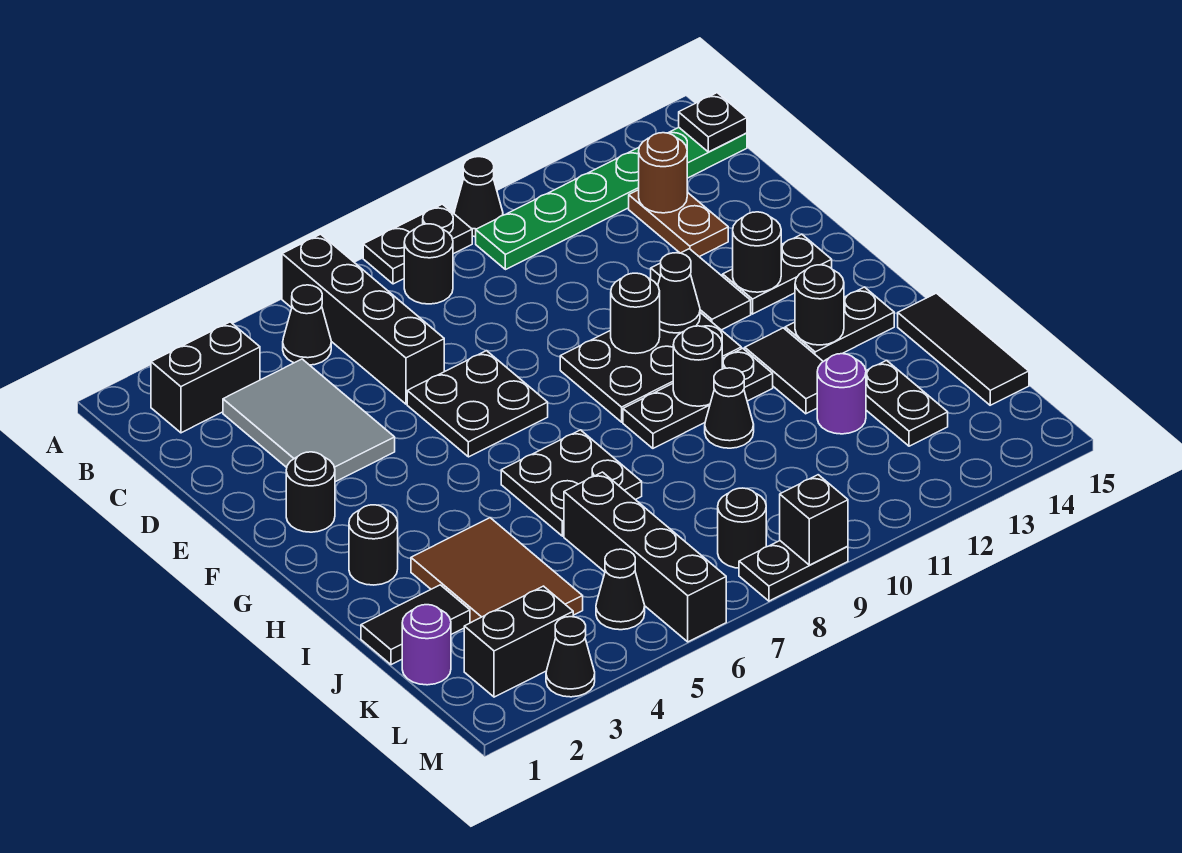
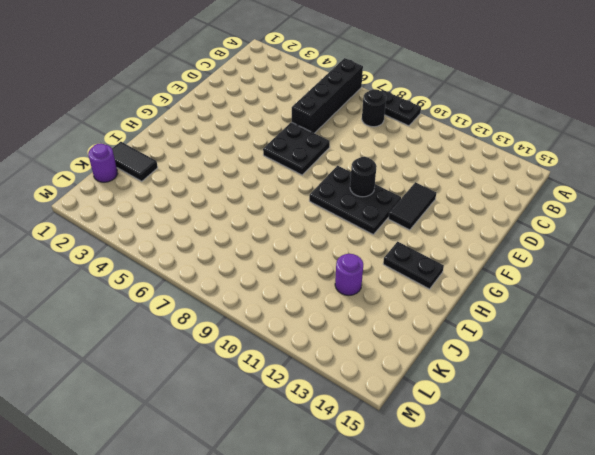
none -> black 1x1 cone [454,157,503,237]
none -> black 1x2 brick [151,322,260,433]
none -> black 1x1 cone [283,285,331,365]
none -> green 1x6 plate [476,127,747,270]

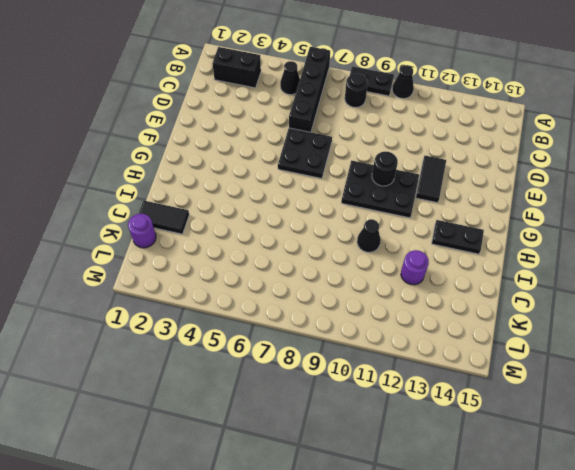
none -> green 1x6 plate [476,127,747,270]
none -> grey 2x3 tile [223,359,395,482]
none -> brown 1x2 plate [629,190,728,257]
none -> black 1x1 round brick [286,452,335,532]

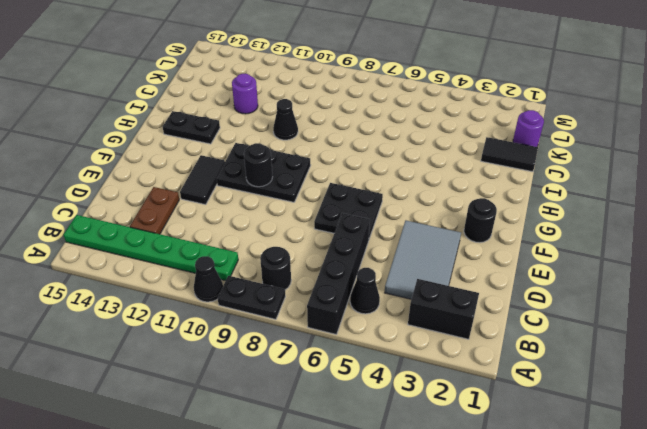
none -> black 1x2 plate [723,234,832,314]
none -> black 1x1 round brick [349,505,398,585]
none -> black 2x2 plate [501,430,642,536]
none -> black 1x3 plate [623,348,773,448]

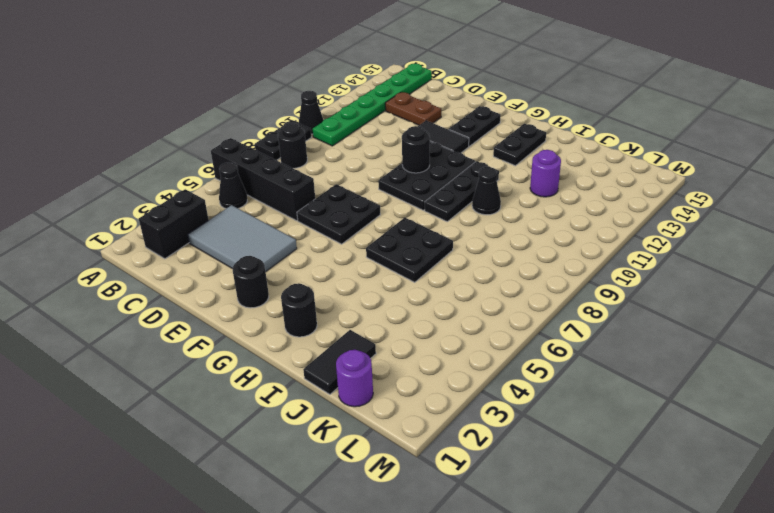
none -> black 1x2 tile [745,328,823,414]
none -> brown 2x3 tile [411,518,583,623]
none -> black 1x3 tile [898,293,1029,405]
none -> black 1x4 brick [564,472,726,642]

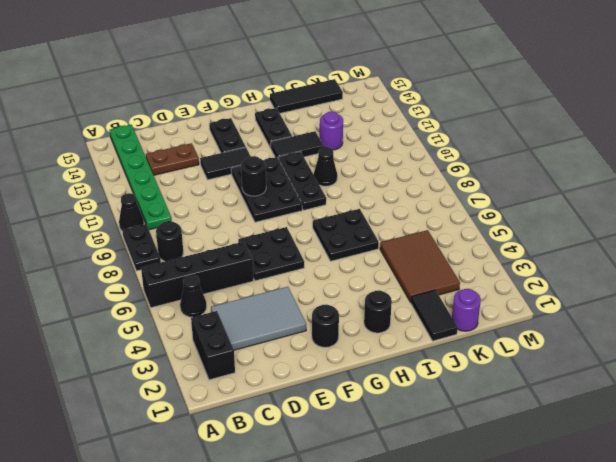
brown 2x3 tile [380,230,460,302] -> brown 2x3 tile turned to [411,518,583,623]
none -> black 1x4 brick [564,472,726,642]
none -> black 1x2 plate [866,360,948,446]
none -> black 1x2 brick [464,586,573,697]
none -> black 1x1 cone [596,549,645,630]

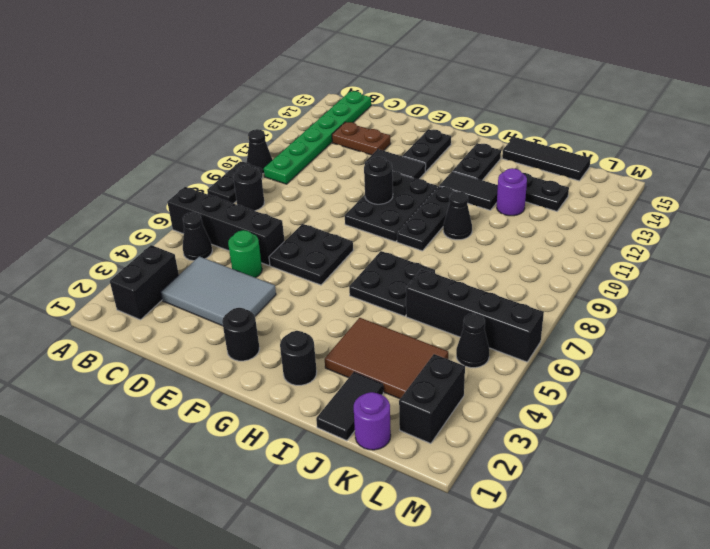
green 1x1 round brick [228,230,262,278] -> none
none -> black 1x1 round brick [718,488,766,568]
none -> black 1x1 cone [546,617,595,697]
none -> black 1x2 plate [739,541,848,601]
none -> black 1x1 plate [679,93,747,152]

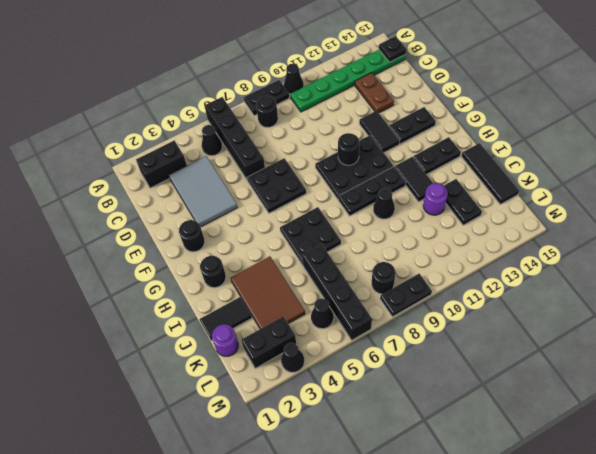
none -> brown 1x1 round brick [639,133,687,213]
none -> black 1x1 cone [658,253,700,333]
none -> black 1x1 round brick [733,212,781,292]
none -> black 1x1 round brick [673,326,722,406]

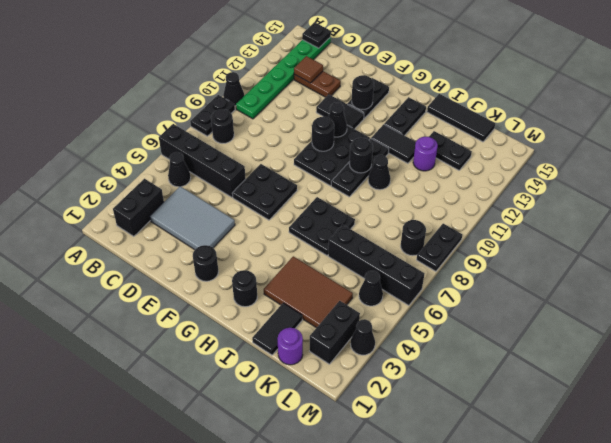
brown 1x1 tile [294,56,323,83] -> brown 1x1 round brick [639,133,687,213]
none -> black 1x1 round brick [795,265,844,345]
none -> black 1x1 brick [780,475,848,565]

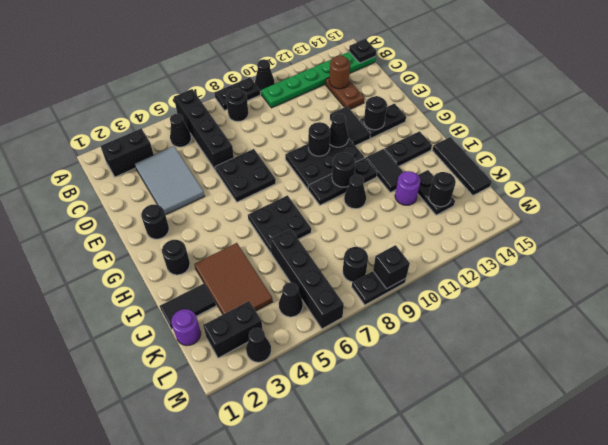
black 1x1 round brick [429,172,456,207] -> black 1x1 round brick moved to [795,265,844,345]

